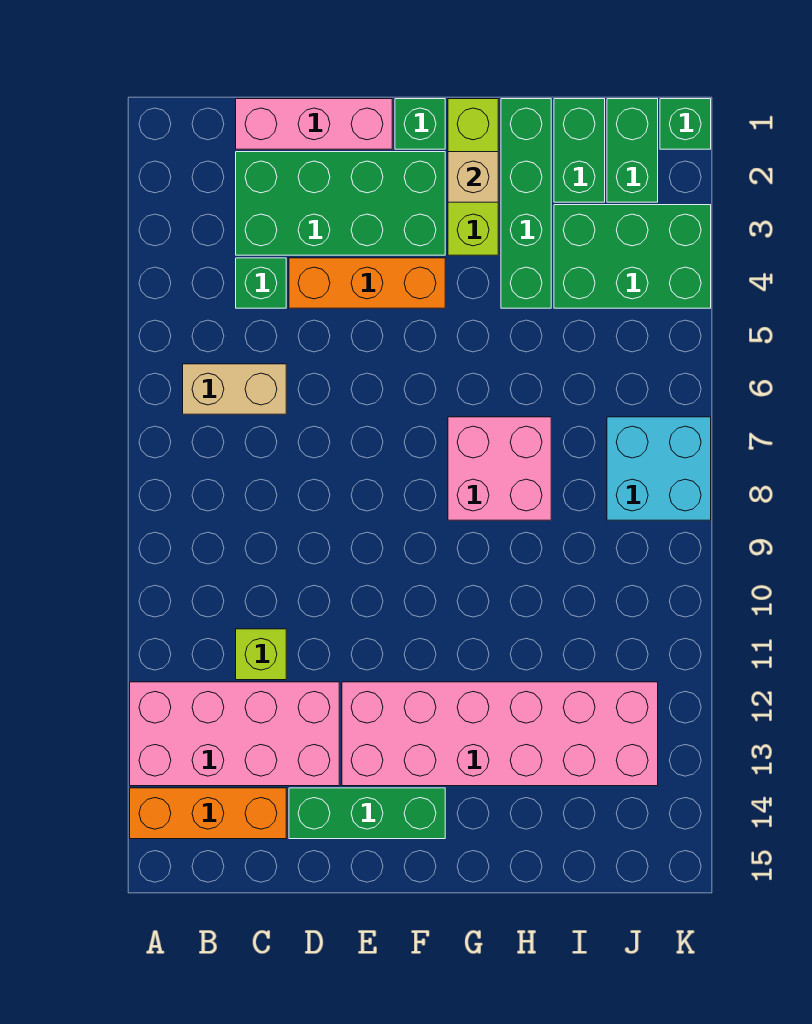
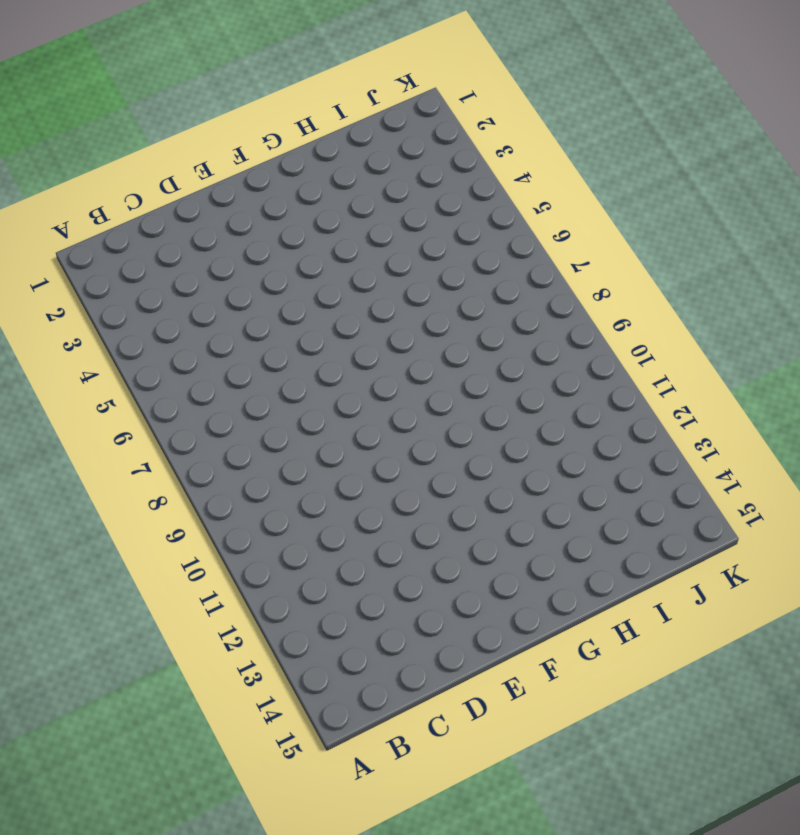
none -> pink 2x4 brick [130,682,339,786]
none -> orange 1x3 brick [130,788,286,839]
none -> tan 1x2 brick [183,364,286,414]

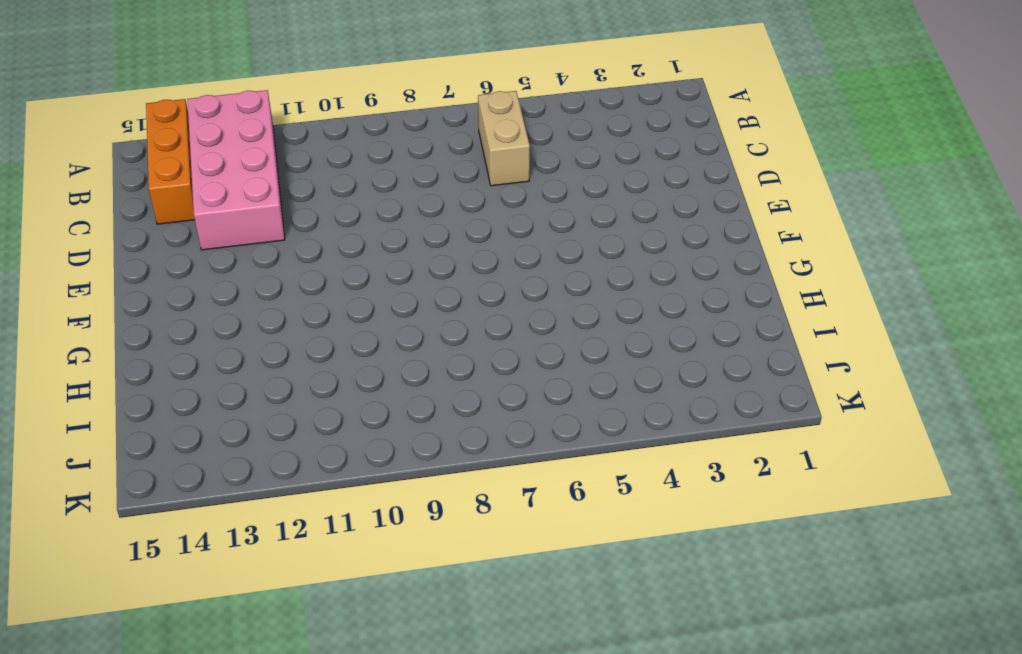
none -> pink 1x3 brick [236,99,392,149]
none -> green 2x4 brick [236,152,445,255]
none -> green 1x1 brick [236,258,286,308]

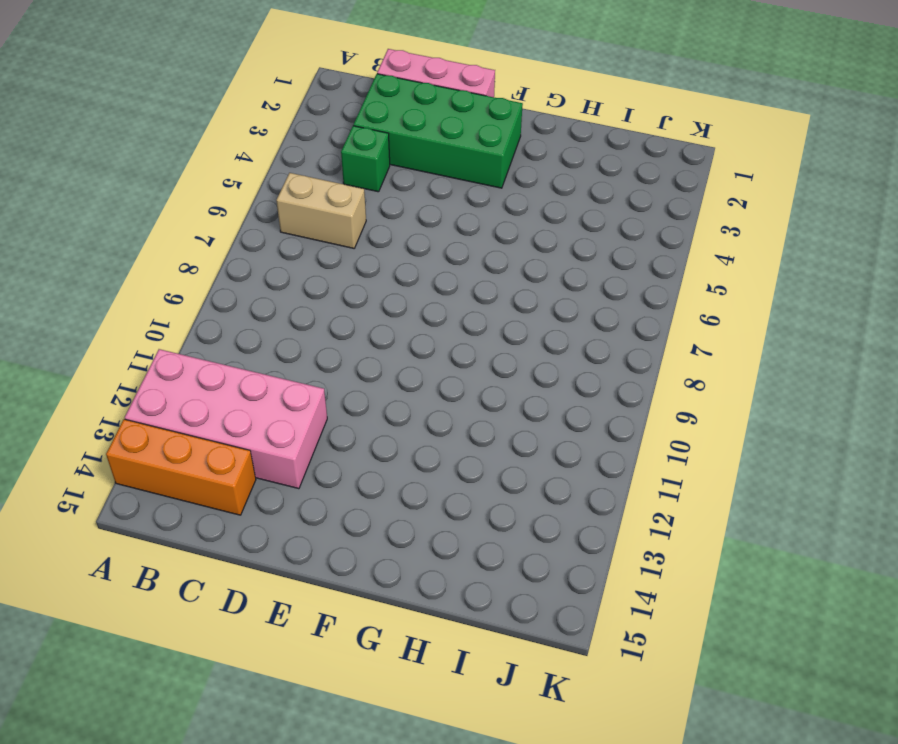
none -> lime 1x1 brick [236,629,286,680]
none -> orange 1x3 brick [289,258,445,308]
none -> green 1x3 brick [289,788,445,839]

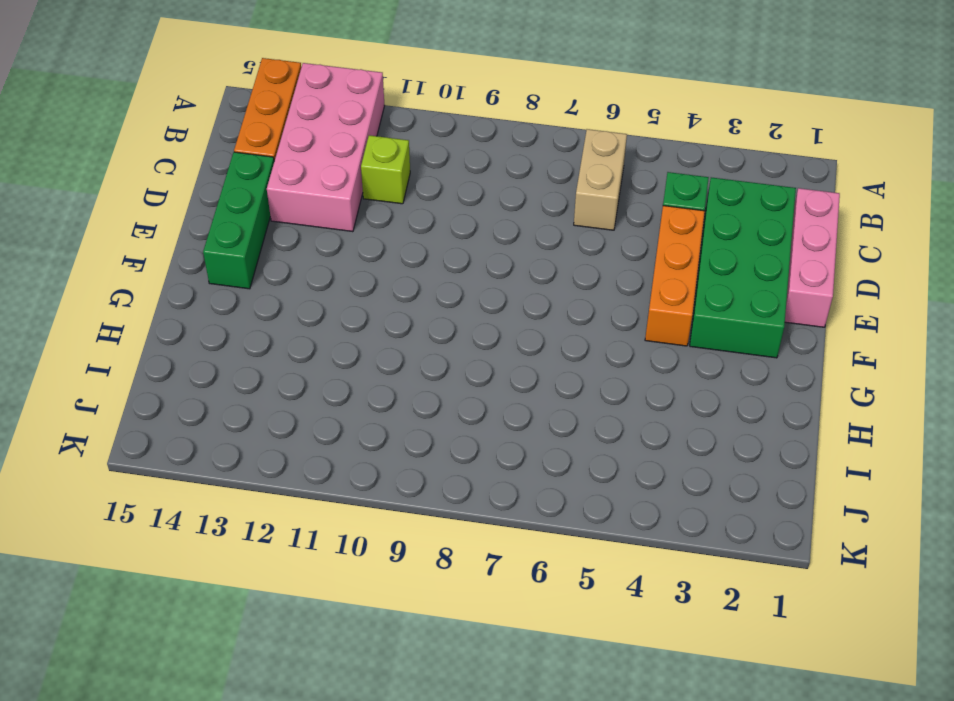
none -> pink 2x6 brick [342,682,658,786]
none -> green 1x1 brick [395,99,445,149]
none -> lime 1x3 brick [448,99,498,255]

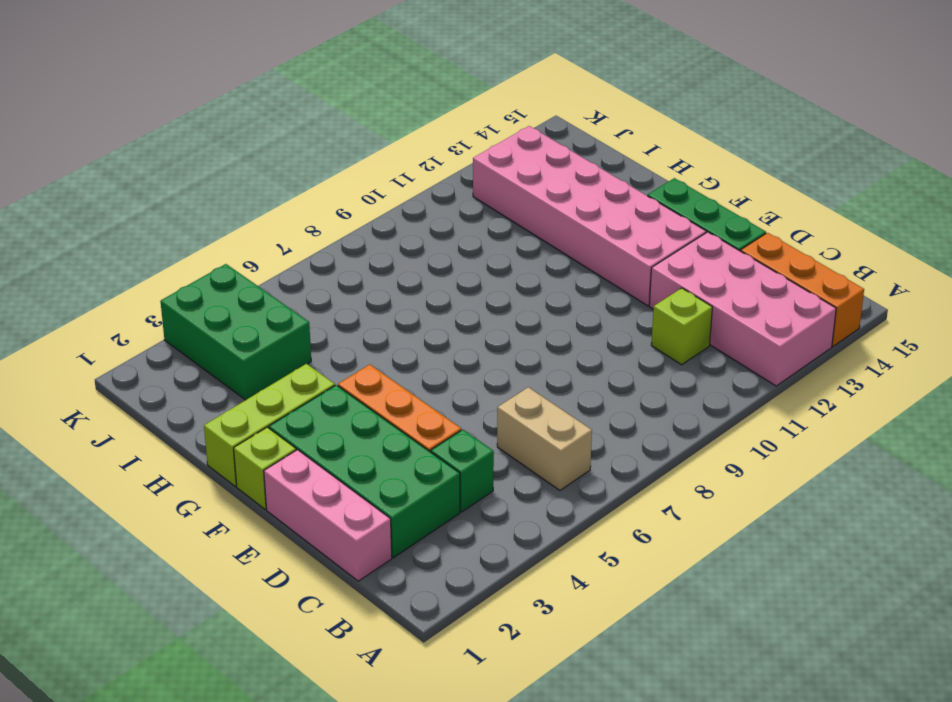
lime 1x1 brick [234,427,296,509] -> green 1x1 brick [395,99,445,149]
none -> pink 2x2 brick [448,417,551,520]
none -> green 1x4 brick [501,99,551,308]
none -> green 1x2 brick [554,99,605,202]

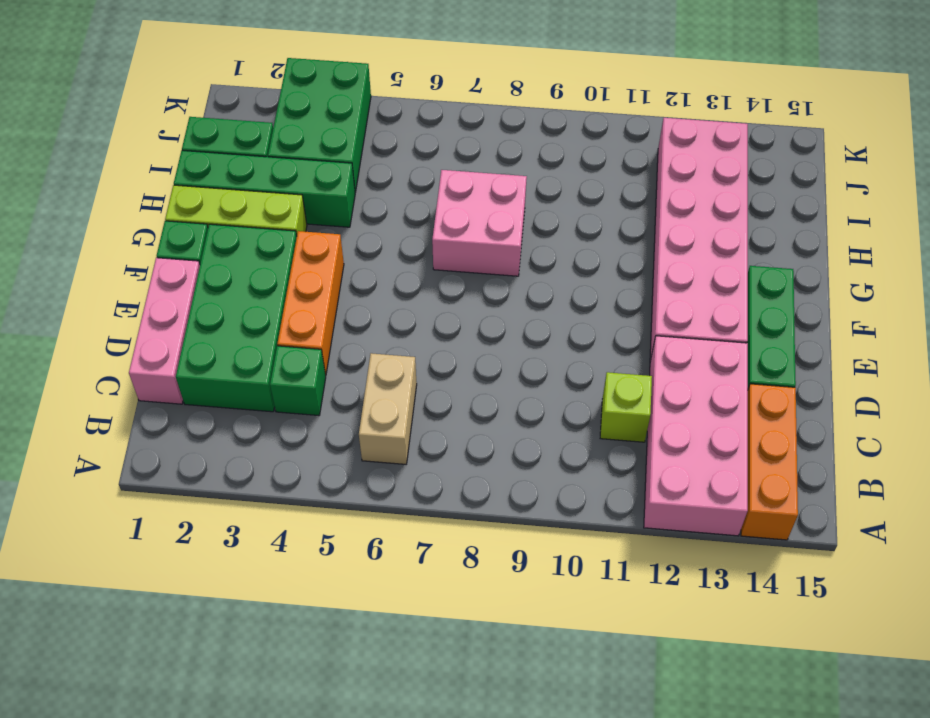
none -> green 1x2 brick [607,99,658,202]
none -> cyan 2x2 brick [607,417,711,520]
none -> green 1x1 brick [660,99,711,149]

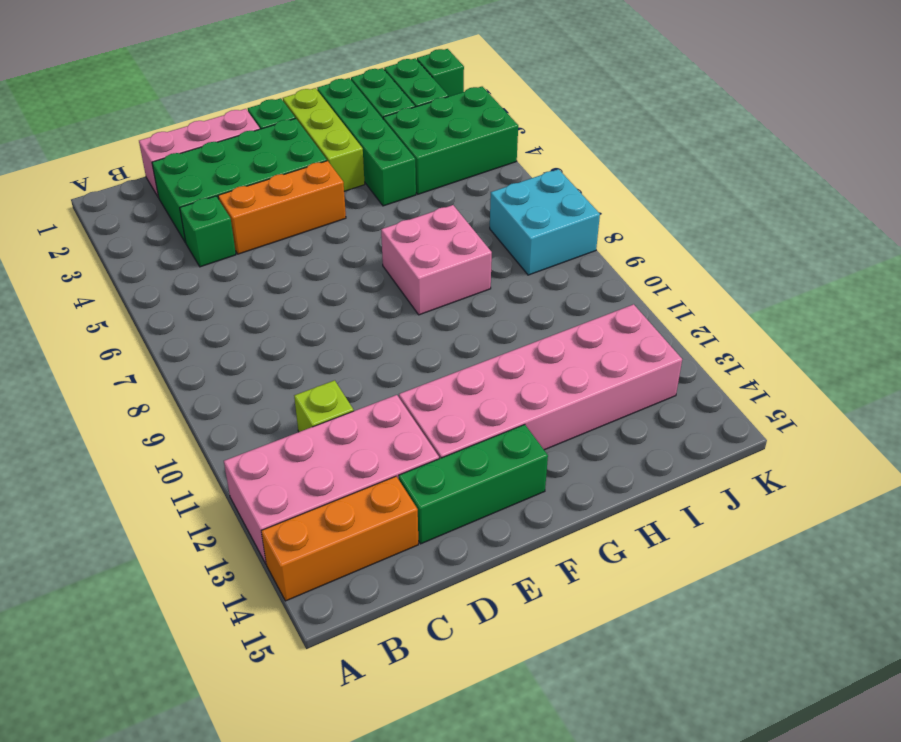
none -> tan 1x2 brick [183,364,286,414]
none -> tan 1x1 brick [448,152,498,202]

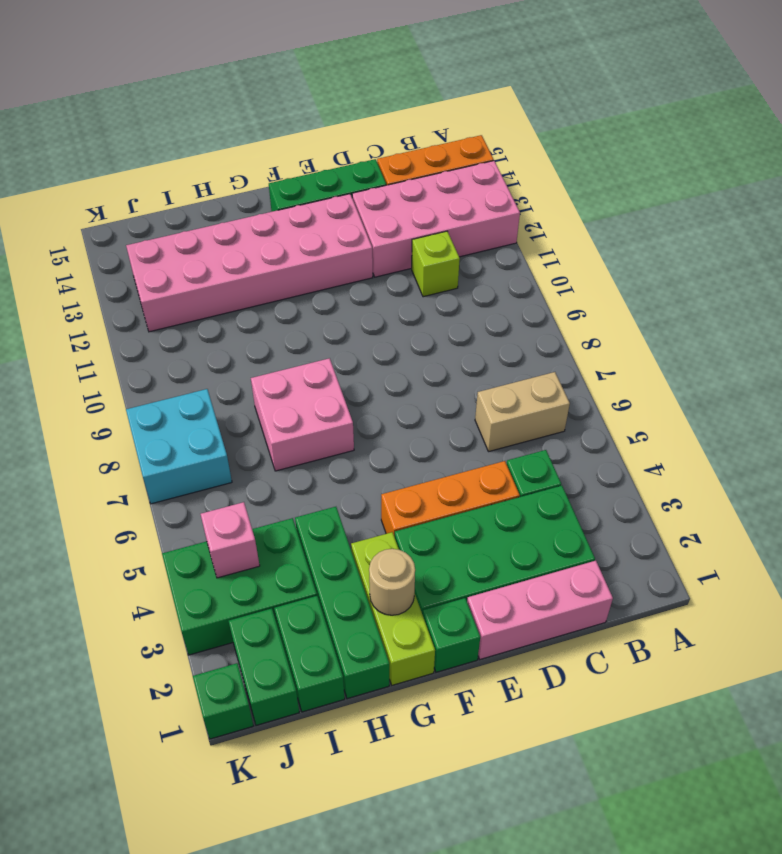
tan 1x1 round brick [369,549,415,615] -> tan 1x1 brick [448,152,498,202]
pink 1x1 brick [201,502,260,578] -> none

